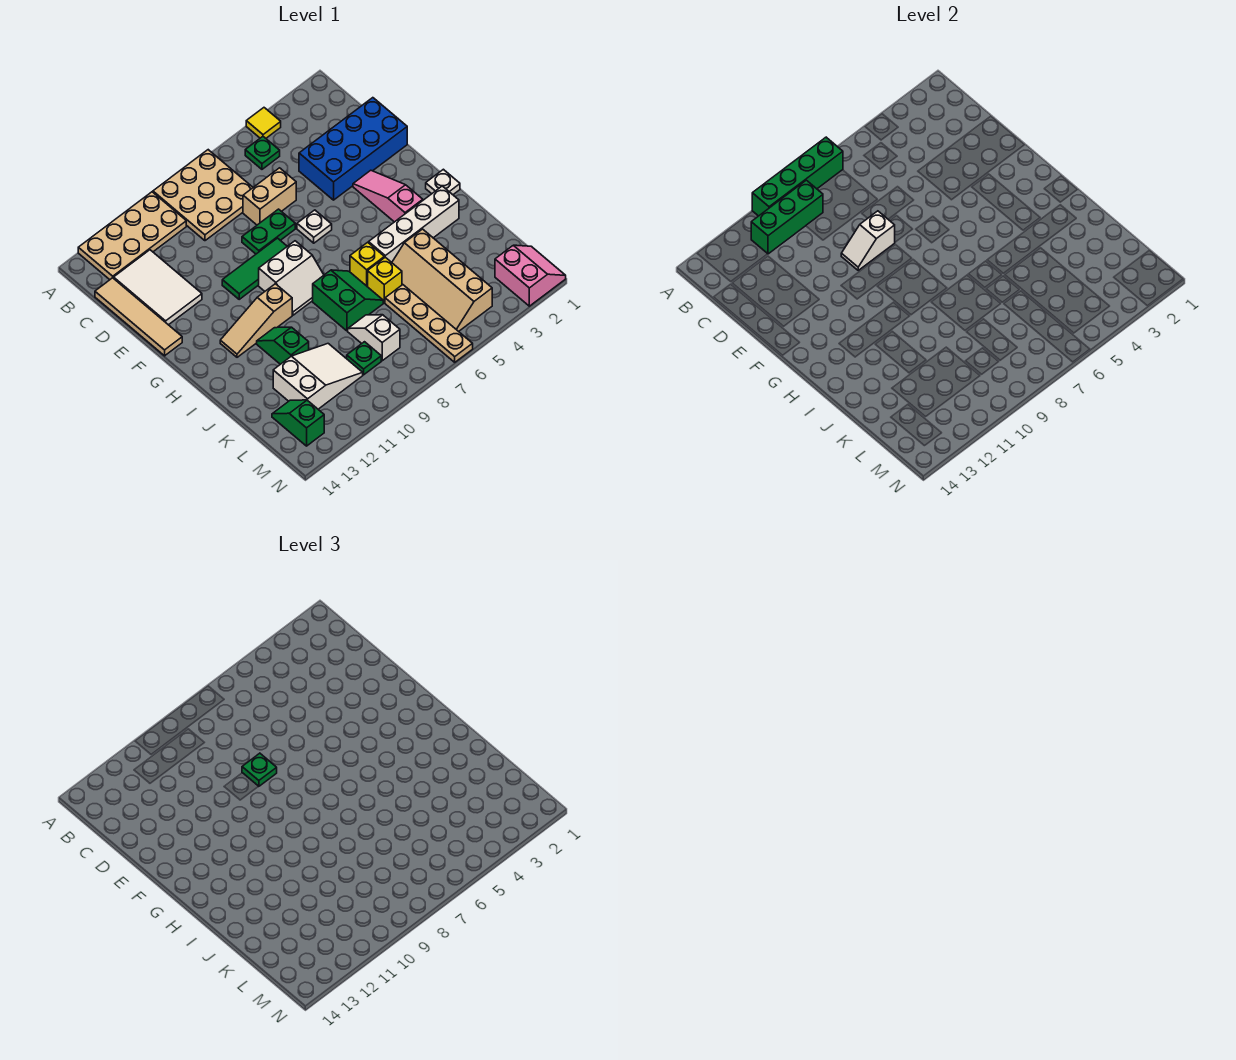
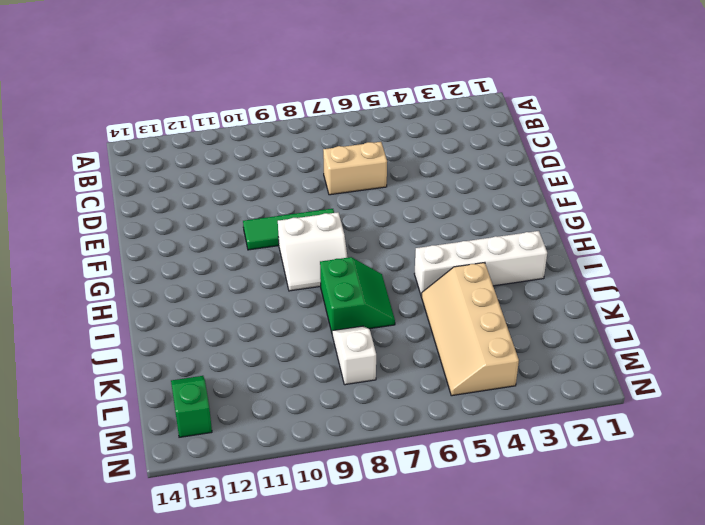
none -> yellow 1x1 tile [246,108,281,138]
none -> tan 3x3 plate [153,150,253,241]
none -> tan 2x4 plate [78,192,186,280]
none -> green 1x1 plate [245,137,280,169]

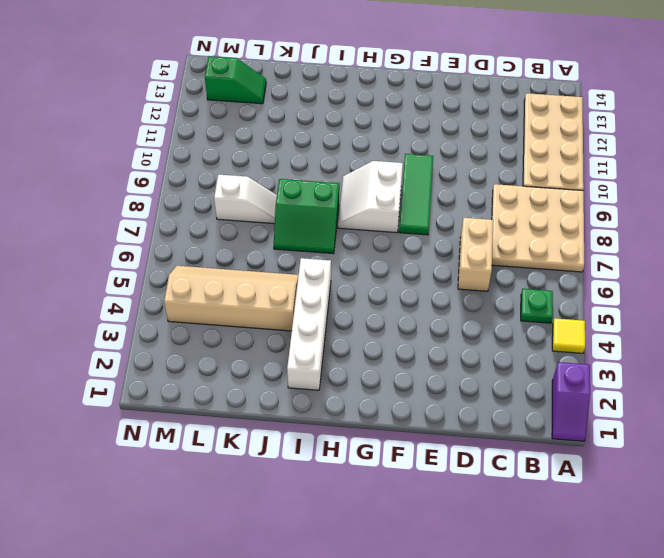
purple 1x2 slope [552,362,590,441] -> none
none -> white 2x3 tile [114,250,202,325]
none -> tan 1x4 tile [95,278,182,356]
none -> blue 2x4 brick [299,98,407,200]
none -> green 1x2 plate [242,209,295,254]

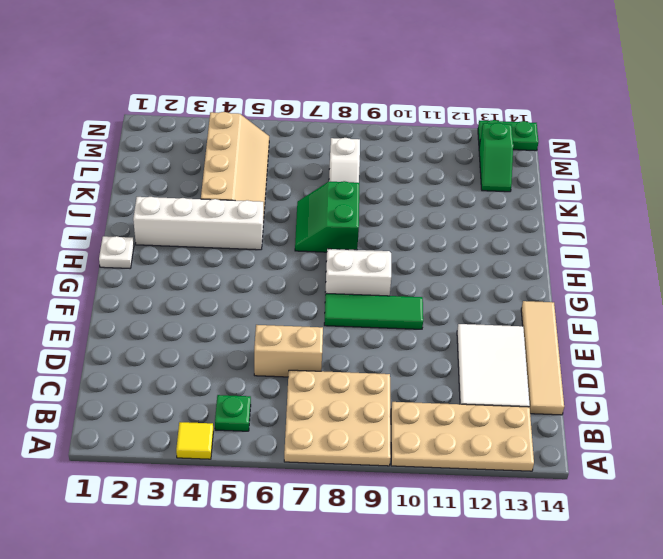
green 1x2 plate [478,120,538,151] -> green 1x2 plate moved to [242,209,295,254]
none -> blue 2x4 brick [299,98,407,200]
none -> pink 1x3 slope [353,170,423,222]
none -> white 1x1 plate [297,210,332,243]
none -> tan 1x3 slope [220,284,292,357]

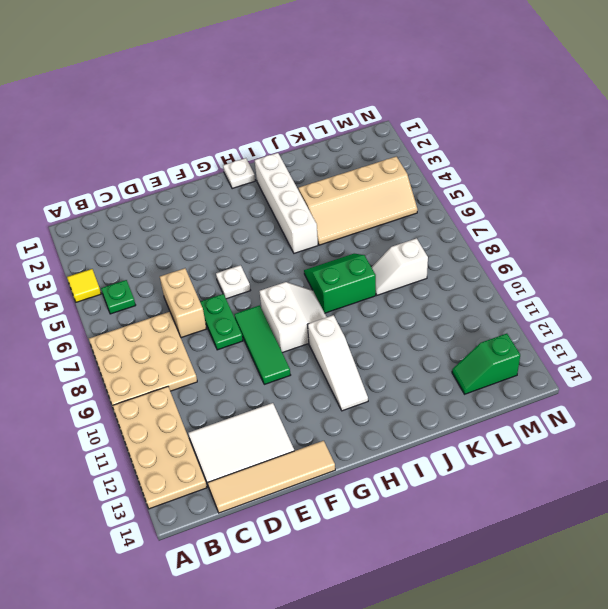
white 1x3 slope [308,315,368,411] -> tan 1x3 slope [220,284,292,357]
none -> blue 2x4 brick [299,98,407,200]
none -> pink 1x3 slope [353,170,423,222]
none -> yellow 1x1 brick [350,242,384,287]
none -> green 1x2 slope [257,327,309,364]

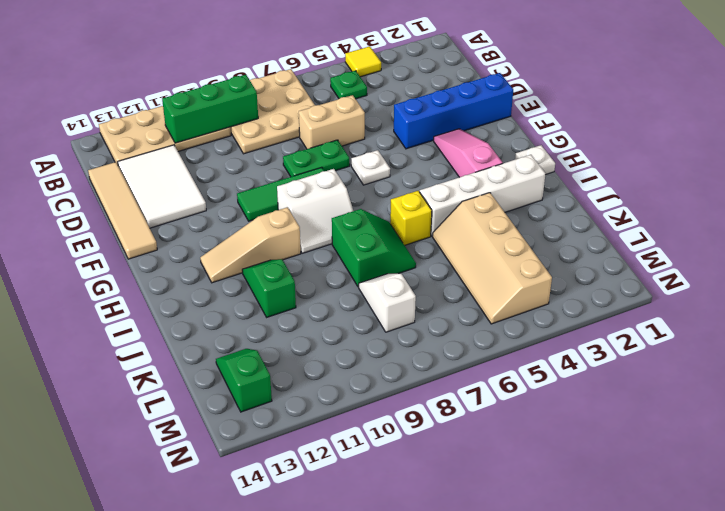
blue 1x4 brick [394,73,513,149] -> blue 2x4 brick [299,98,407,200]
none -> yellow 1x1 brick [368,257,402,303]
none -> tan 1x4 plate [385,285,473,362]
none -> white 2x3 slope [273,344,363,409]
none -> green 1x1 plate [347,342,381,375]

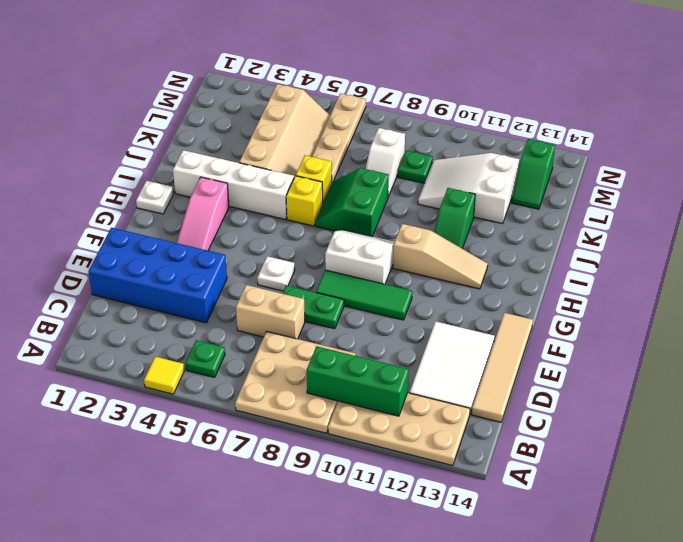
none -> pink 2x2 slope [495,245,566,306]
none -> green 1x4 brick [752,137,843,216]
none -> white 1x2 slope [841,211,895,270]
none -> green 1x1 plate [242,753,277,787]

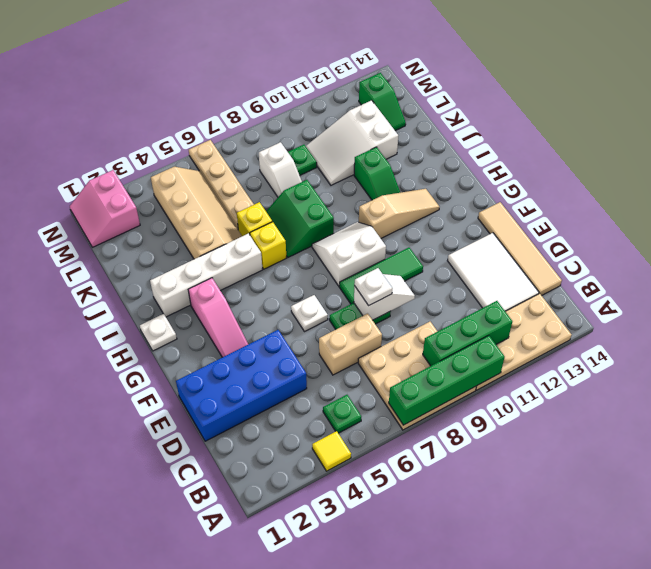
white 1x1 plate [354,268,393,306] -> green 1x1 plate [242,753,277,787]

